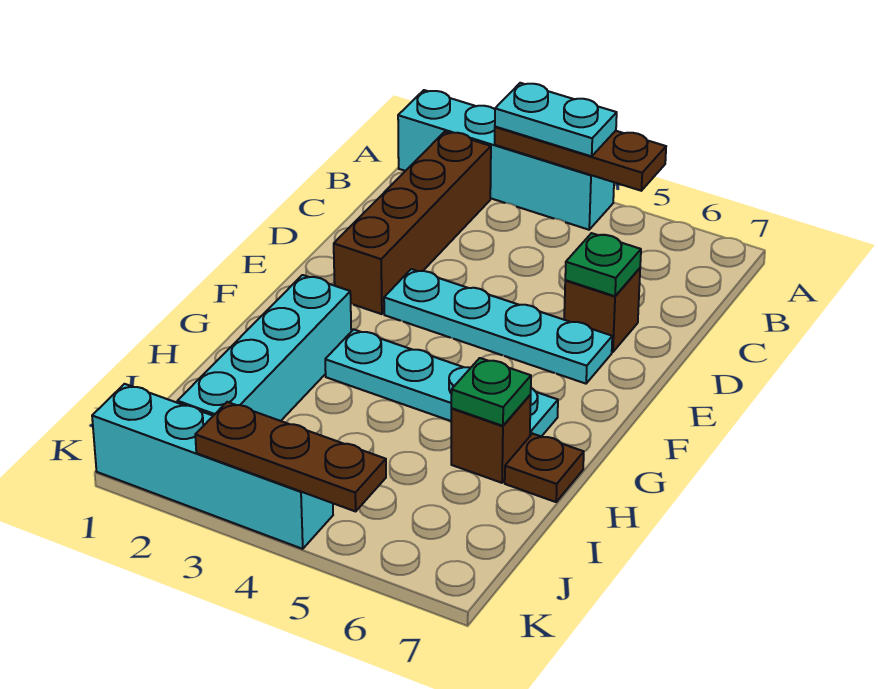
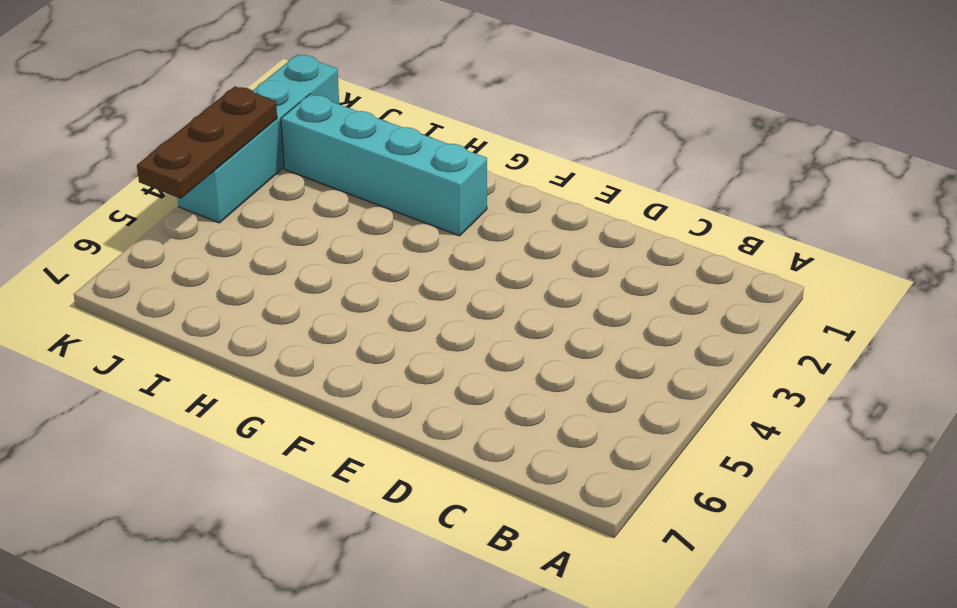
none -> cyan 1x4 brick [398,90,614,230]
none -> brown 1x4 brick [334,132,491,314]
none -> brown 1x1 brick [564,268,640,352]

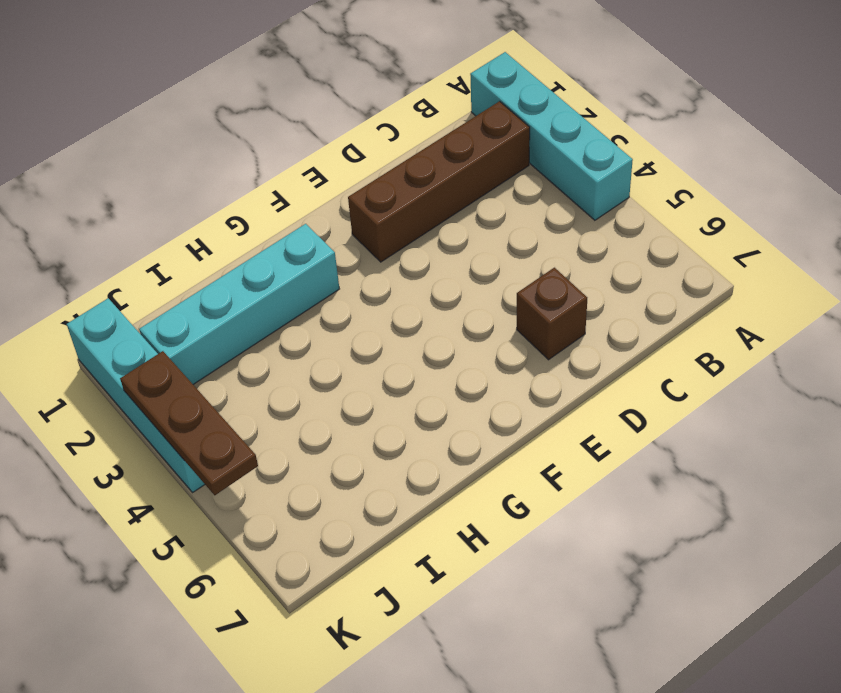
none -> cyan 1x4 plate [384,269,612,384]
none -> cyan 1x4 plate [325,329,558,437]
none -> brown 1x1 brick [451,395,531,483]

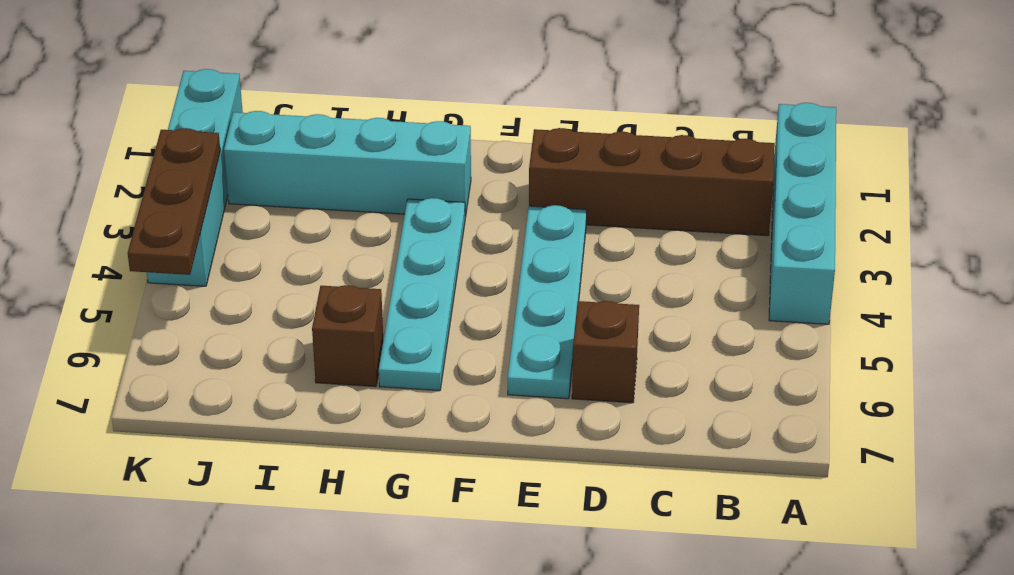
none -> brown 1x1 plate [505,434,584,502]
none -> brown 1x3 plate [495,127,666,191]
none -> green 1x1 plate [565,233,641,296]

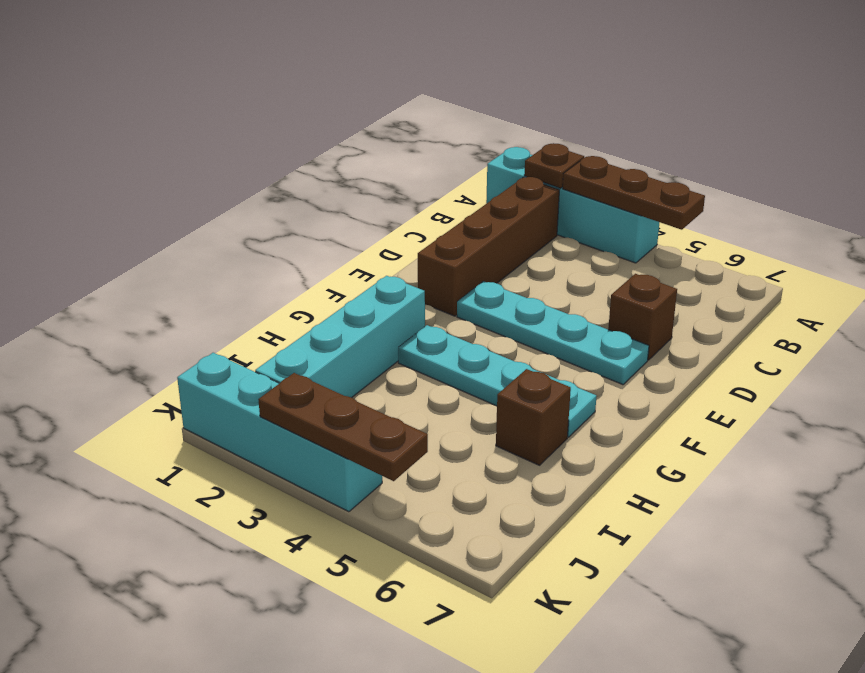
brown 1x1 plate [524,143,584,188] -> brown 1x1 plate moved to [505,434,584,502]
none -> green 1x1 plate [565,233,641,296]
none -> green 1x1 plate [451,358,531,426]
none -> cyan 1x2 plate [495,83,617,156]

